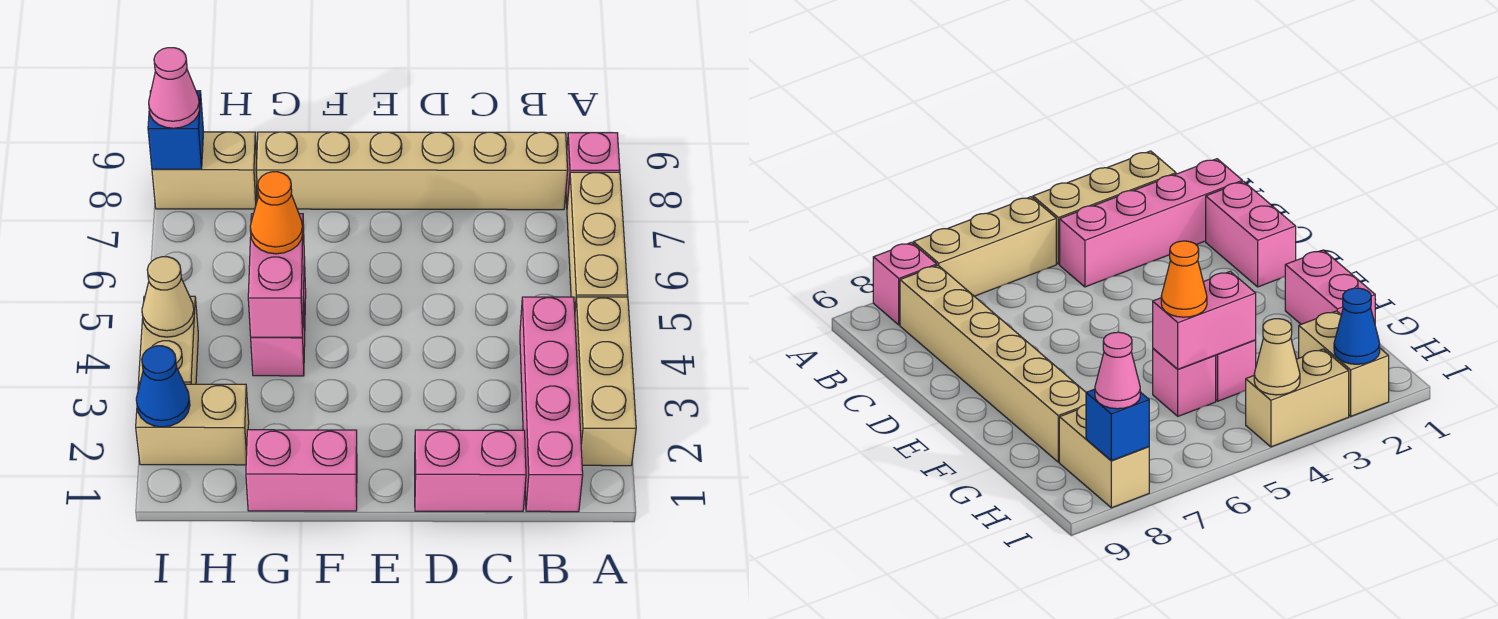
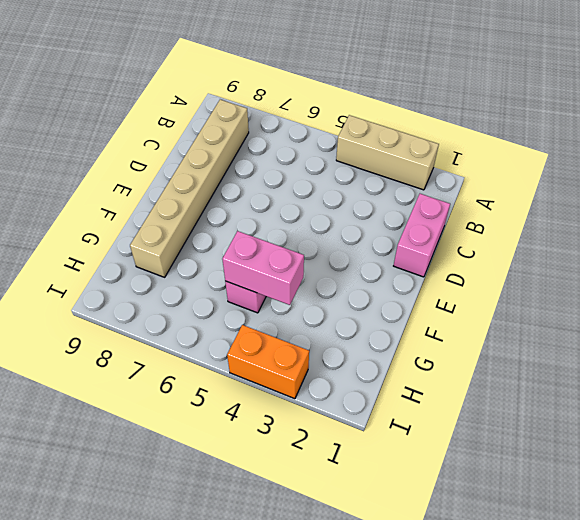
orange 1x2 brick [227,325,309,399] -> tan 1x2 brick [139,296,198,384]
none -> tan 1x3 brick [567,172,628,309]
none -> pink 1x1 brick [566,133,620,204]
none -> pink 1x4 brick [520,297,583,512]

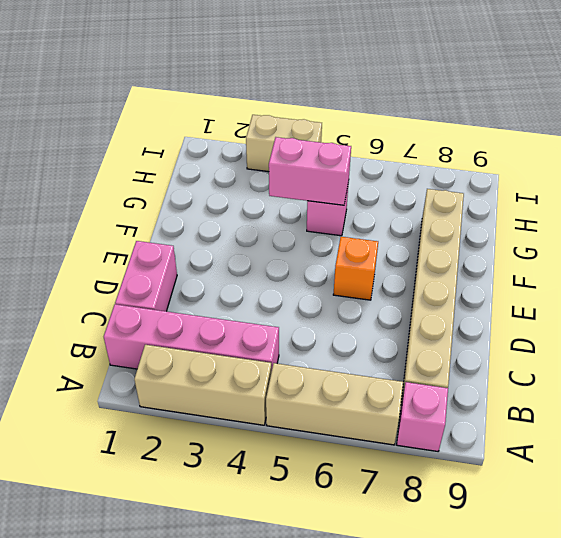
orange 1x1 brick [333,237,378,300] -> none
none -> pink 1x2 brick [246,430,357,511]
none -> pink 1x1 brick [251,298,305,376]
none -> tan 1x2 brick [136,384,249,465]

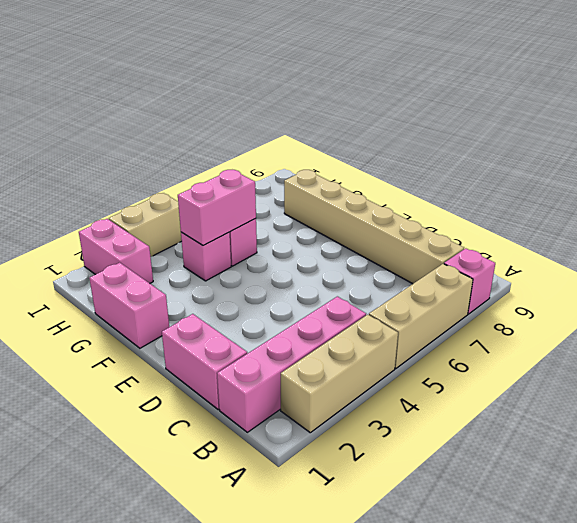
pink 1x2 brick [79,219,153,283] -> tan 1x2 brick [136,384,249,465]
none -> tan 1x2 brick [152,132,257,209]
none -> blue 1x1 cone [136,346,190,427]
none -> tan 1x1 cone [142,257,194,337]

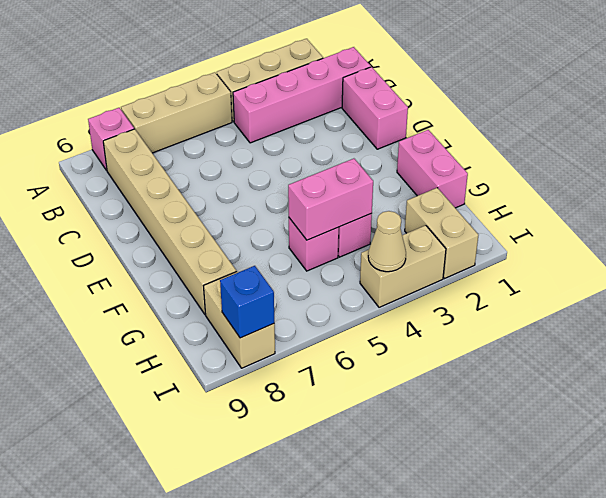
none -> blue 1x1 cone [136,346,190,427]
none -> orange 1x1 cone [250,172,303,254]
none -> pink 1x1 cone [149,48,200,128]

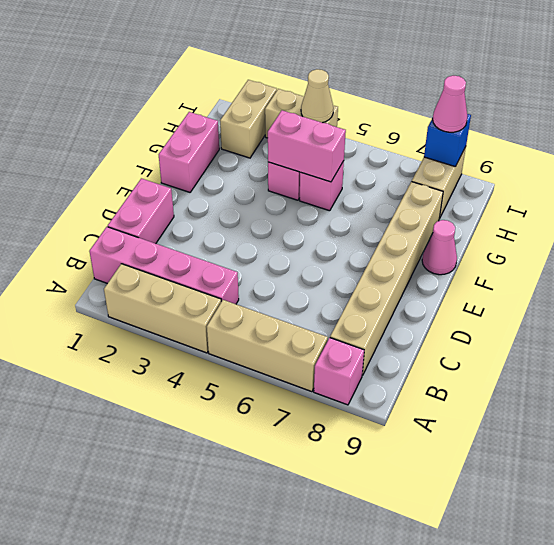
pink 1x1 cone [422,220,457,275] -> none
none -> blue 1x1 cone [136,346,190,427]
none -> orange 1x1 cone [250,172,303,254]

